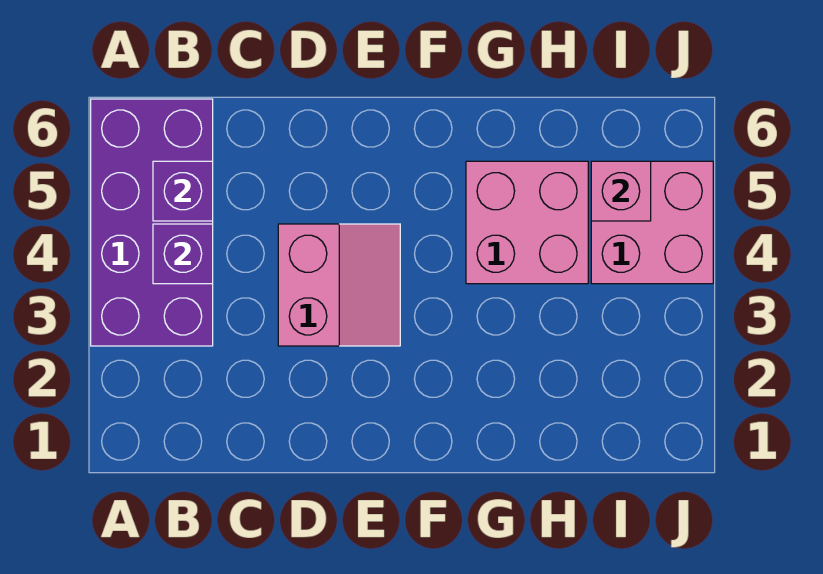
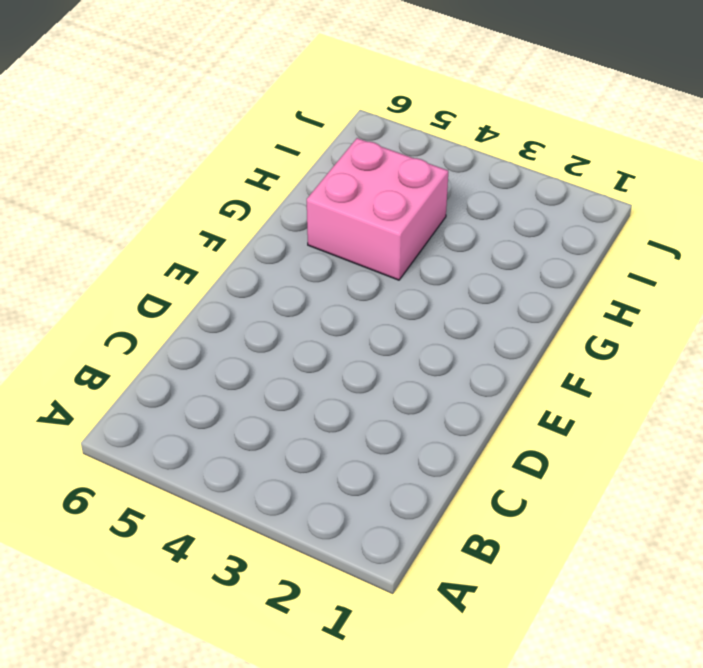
none -> purple 2x4 brick [91,99,213,346]
none -> pink 2x2 slope [278,224,400,346]

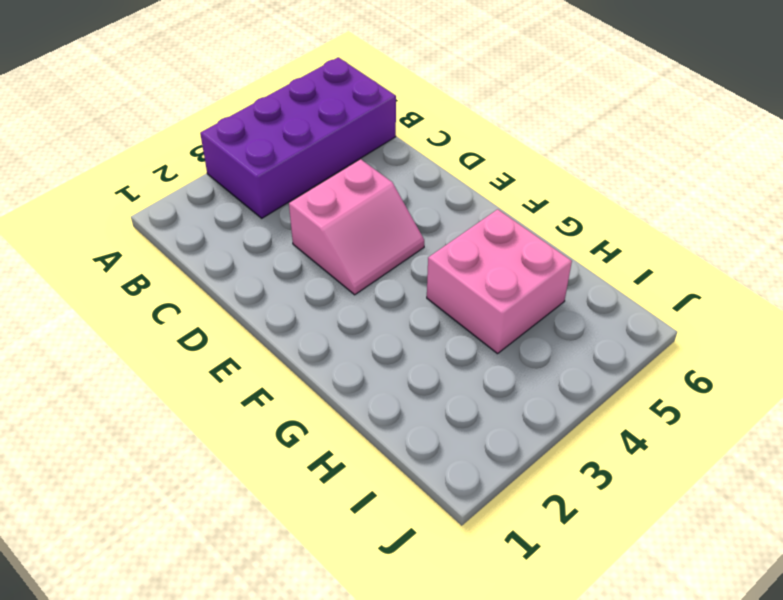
none -> pink 2x2 brick [591,161,713,284]
none -> purple 1x1 brick [153,224,213,284]

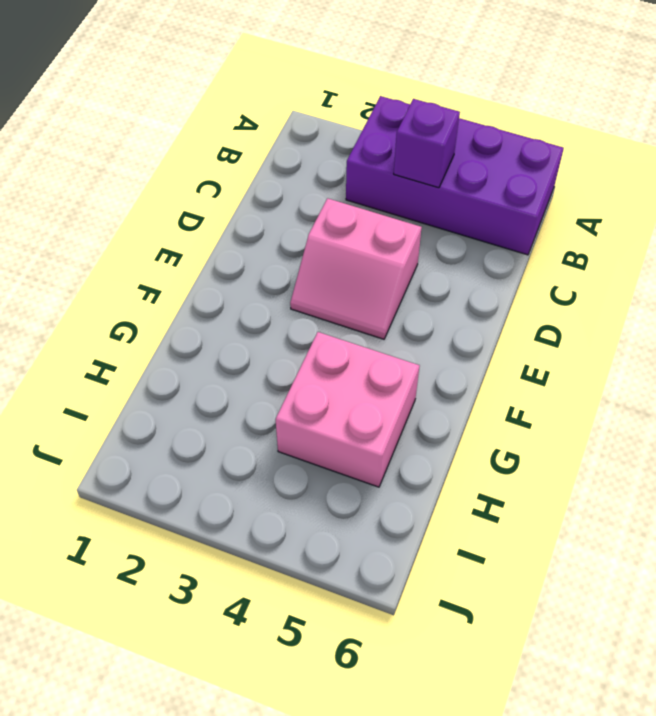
none -> pink 2x2 brick [591,161,713,284]
none -> purple 1x1 brick [153,161,213,221]

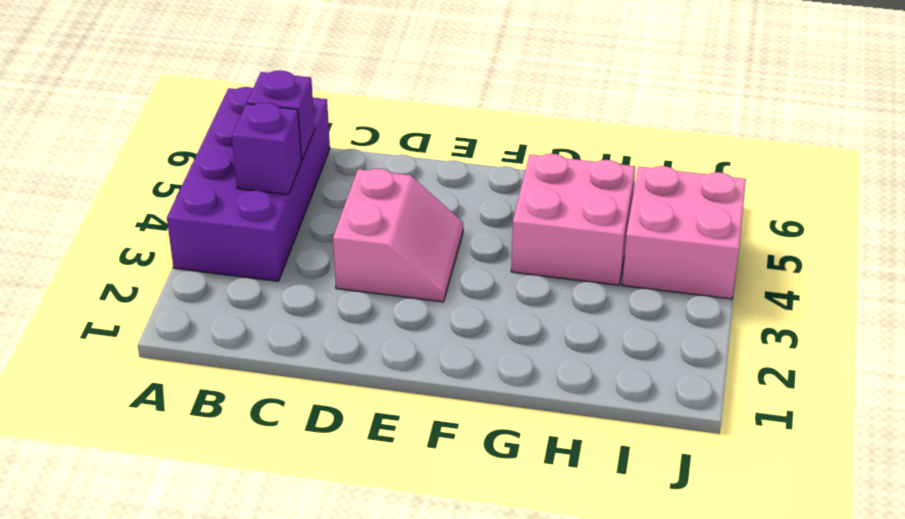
none -> pink 1x1 brick [591,161,651,221]

